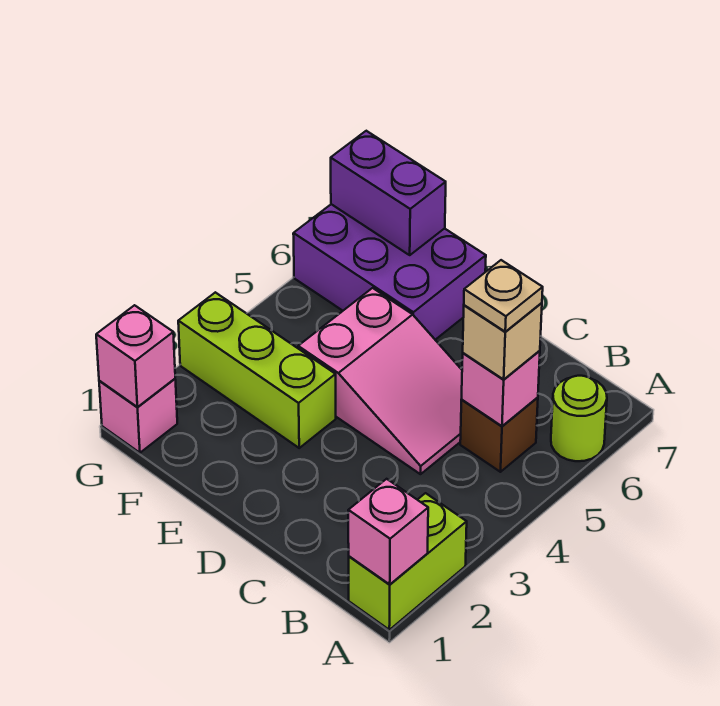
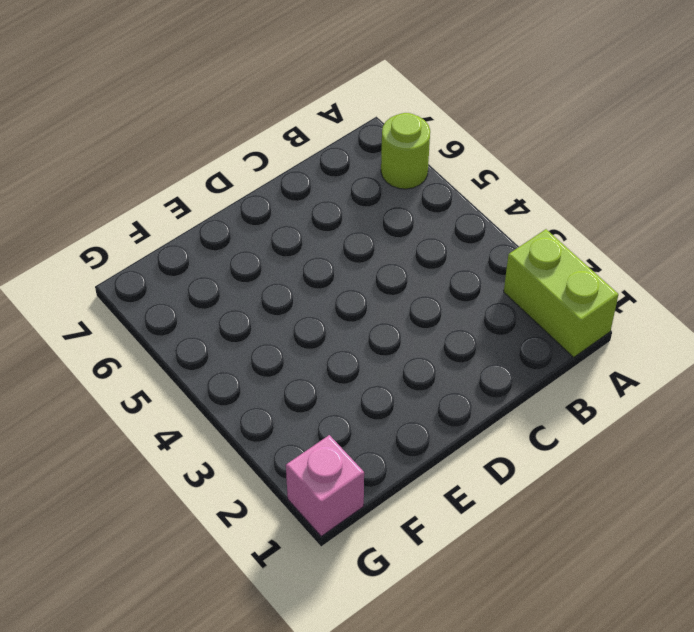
none -> brown 1x1 brick [460,397,538,472]
none -> pink 2x3 slope [298,288,462,474]
none -> lime 1x3 brick [178,292,336,448]

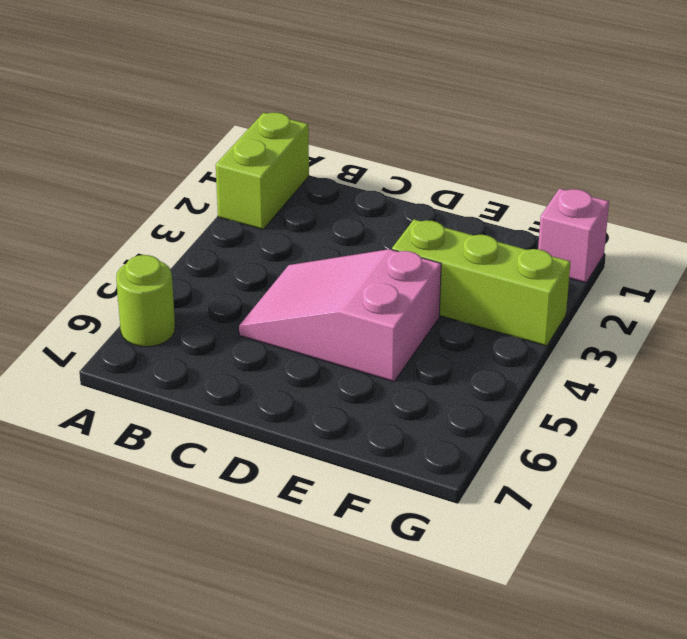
none -> brown 1x1 brick [460,397,538,472]
none -> purple 2x3 brick [293,204,486,340]
none -> pink 1x1 brick [348,479,428,585]

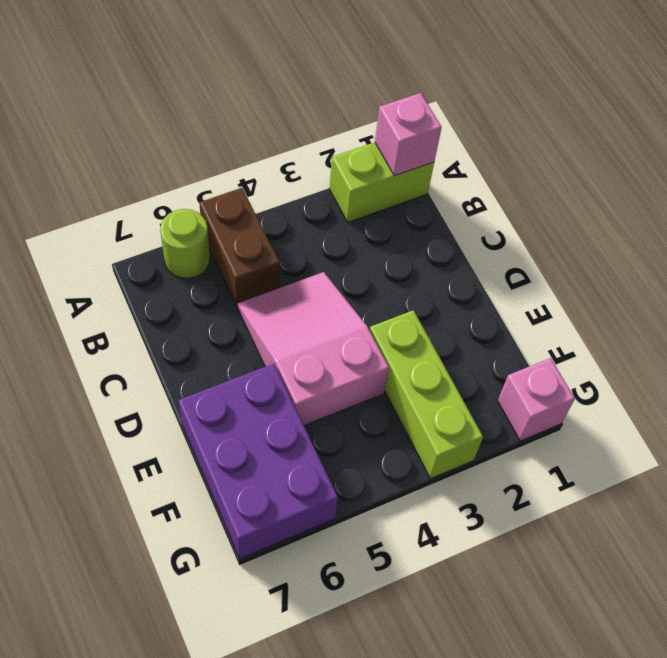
brown 1x2 brick [199,188,280,307] -> brown 1x1 brick [460,397,538,472]
none -> pink 1x1 brick [462,351,540,426]
none -> purple 1x2 brick [331,131,446,255]
none -> pink 1x1 brick [96,305,175,407]

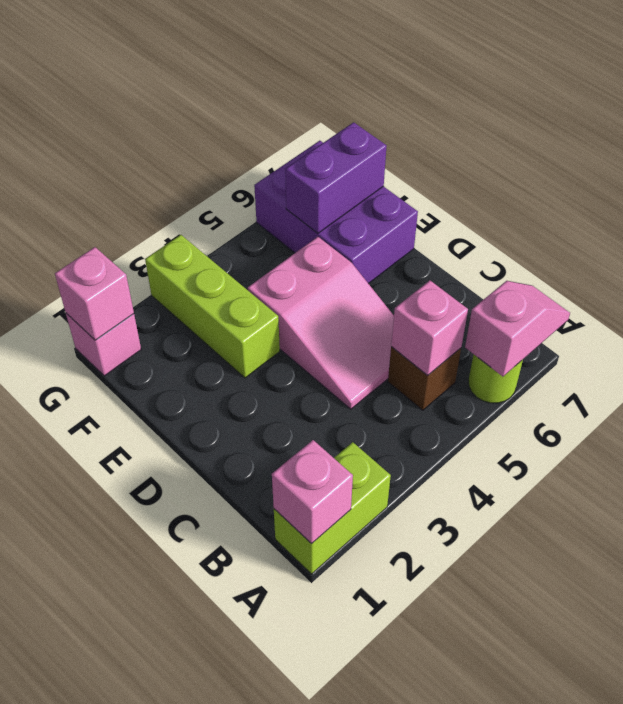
pink 1x2 slope [465,281,570,377] -> none
purple 1x2 brick [285,122,386,233] -> purple 1x2 brick turned to [331,131,446,255]
none -> tan 1x1 brick [463,303,542,379]
none -> tan 1x1 plate [464,260,543,332]

